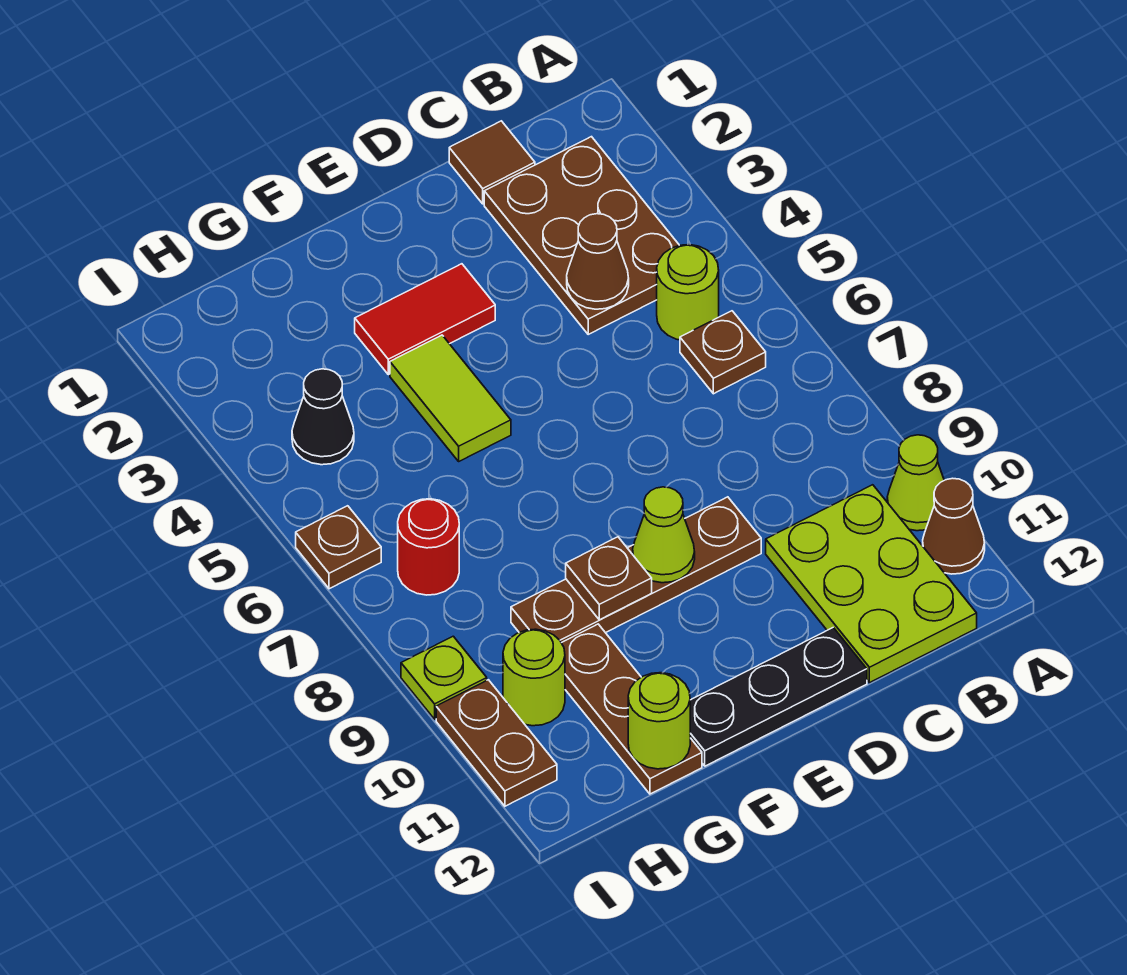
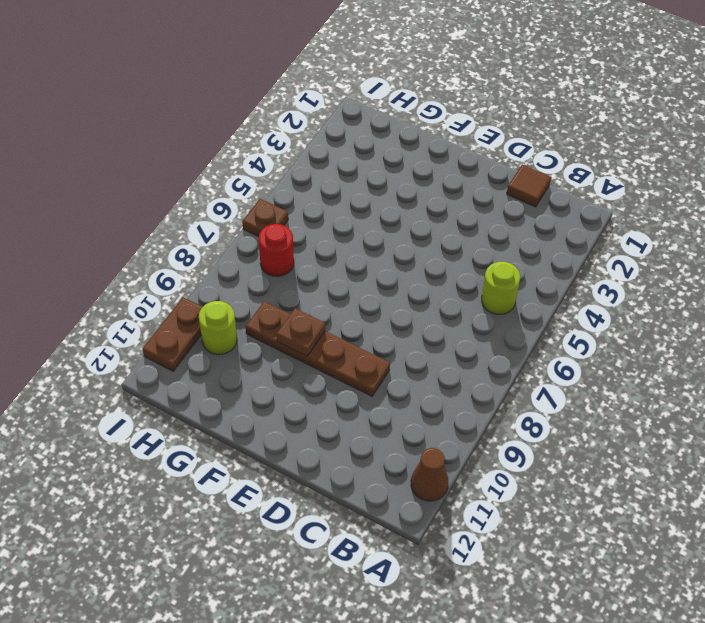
none -> lime 1x1 cone [887,435,944,531]
none -> brown 2x3 plate [484,137,679,334]
none -> brown 1x1 plate [680,311,766,394]

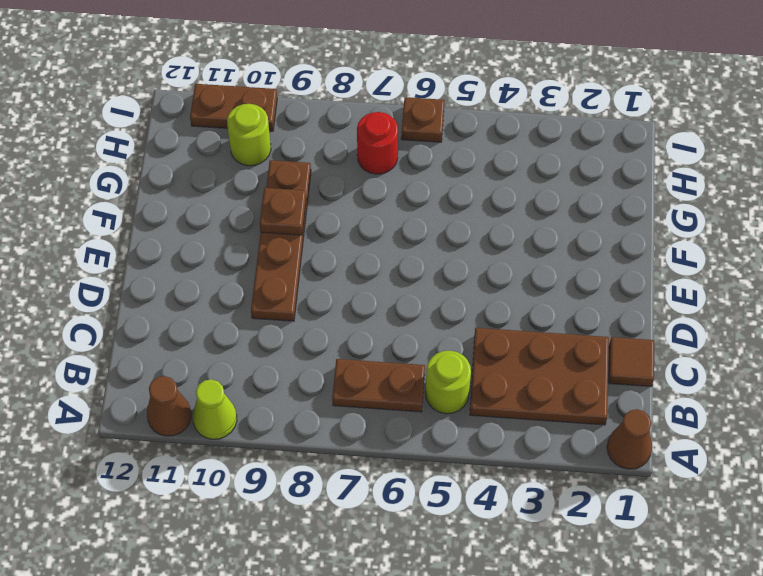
brown 1x1 cone [607,409,652,469] -> brown 1x1 cone moved to [567,214,629,309]
brown 1x2 plate [332,359,425,412] -> brown 1x1 plate [680,311,766,394]
none -> lime 2x3 plate [766,485,977,683]
none -> black 1x3 plate [690,628,867,766]
none -> red 1x2 tile [355,264,495,375]

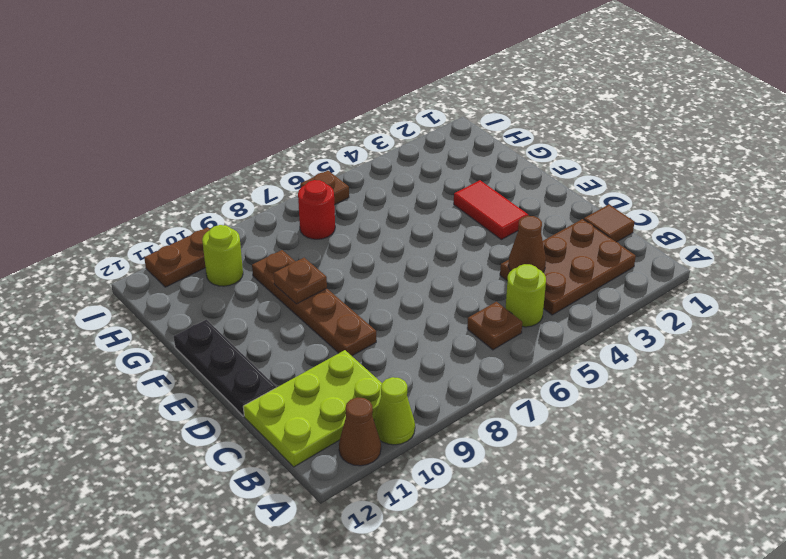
none -> lime 1x2 tile [390,335,511,461]
none -> brown 1x3 plate [562,624,702,794]
none -> black 1x1 cone [292,369,354,465]

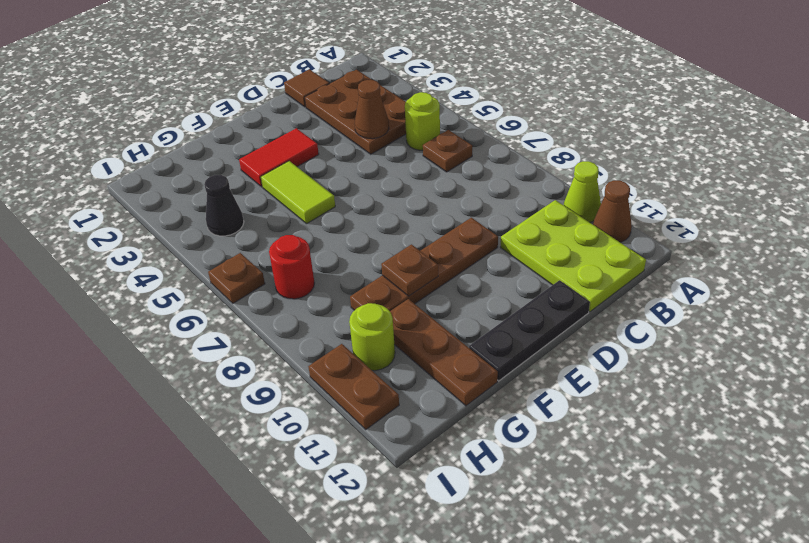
none -> lime 1x1 plate [401,636,487,719]
none -> lime 1x1 cone [633,487,695,583]
none -> lime 1x1 round brick [628,673,690,769]

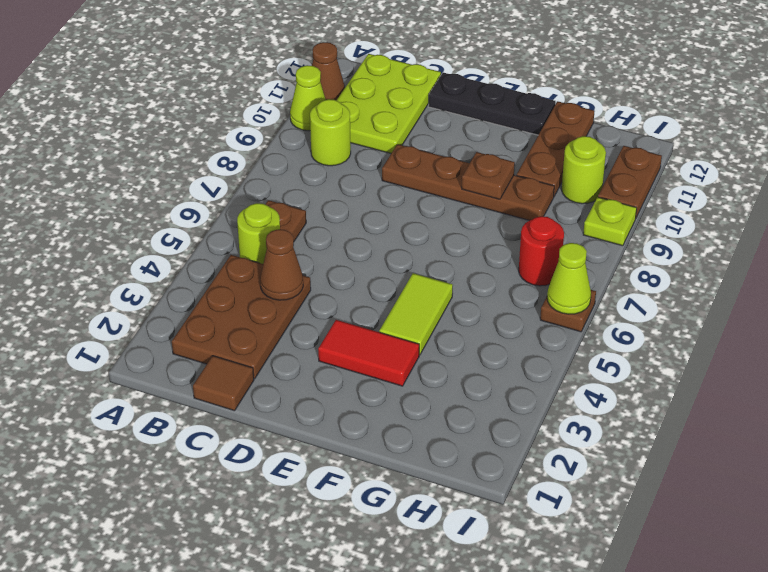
lime 1x1 round brick [310,99,351,166] -> lime 1x1 round brick moved to [628,673,690,769]
lime 1x1 cone [547,243,591,314] -> lime 1x1 cone moved to [633,487,695,583]
none -> black 1x1 cone [292,369,354,465]

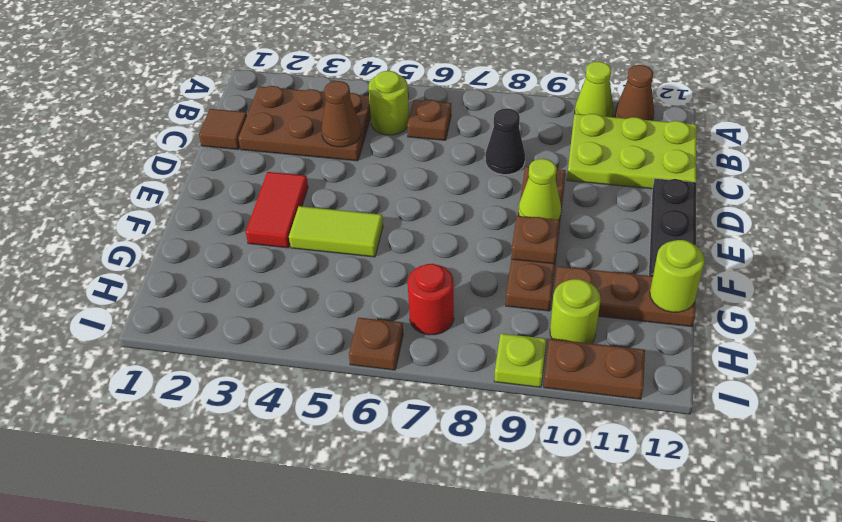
black 1x1 cone [485,109,525,175] -> black 1x1 cone moved to [292,369,354,465]

